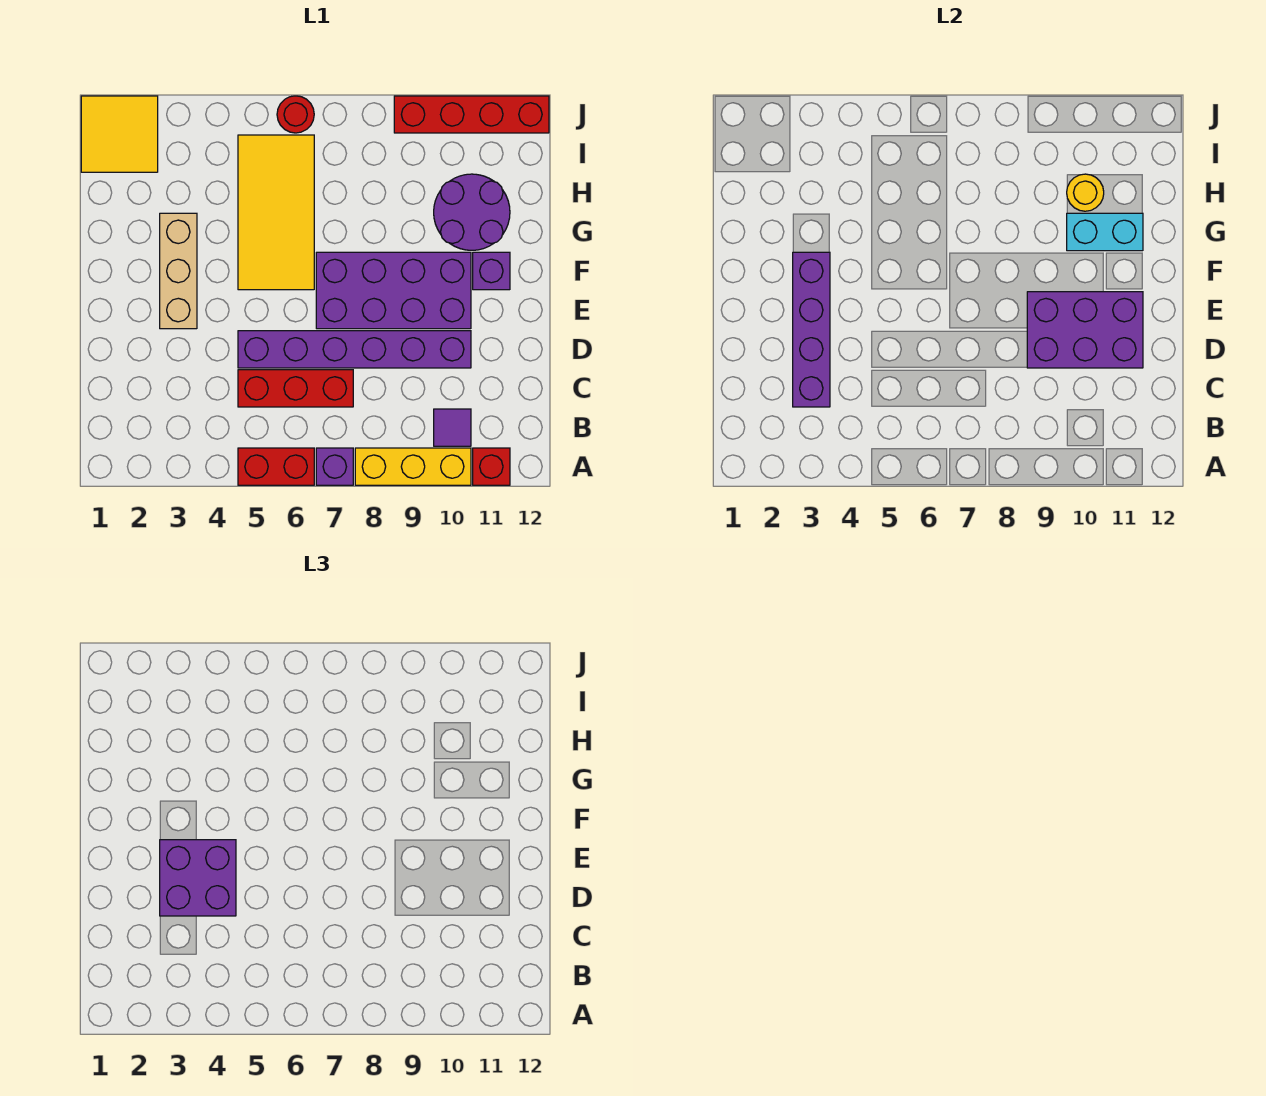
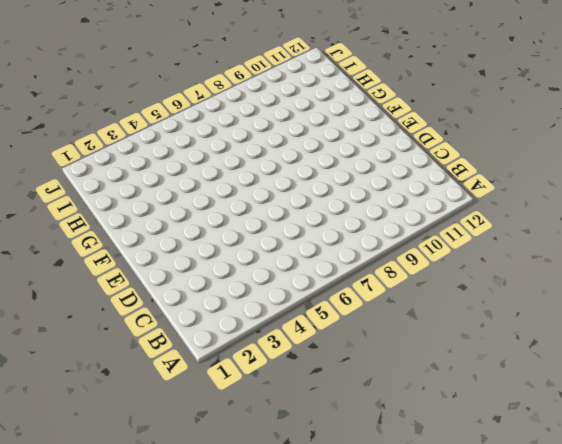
none -> red 1x2 brick [238,448,314,485]
none -> purple 1x1 brick [316,448,353,485]
none -> yellow 1x3 brick [355,448,471,485]

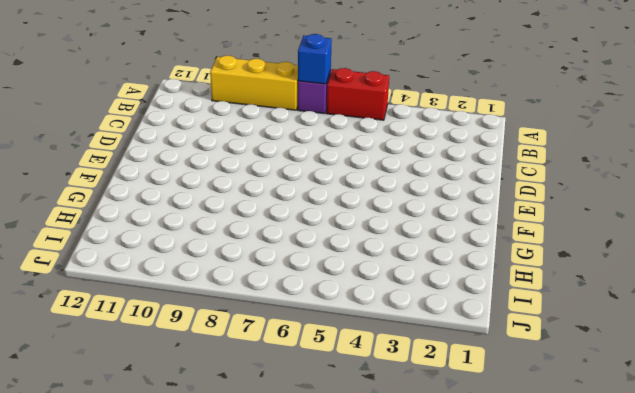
blue 1x1 brick [298,34,332,84] -> none
none -> red 1x1 brick [473,448,510,485]
none -> purple 1x1 tile [434,409,471,446]
none -> red 1x3 brick [238,370,353,407]

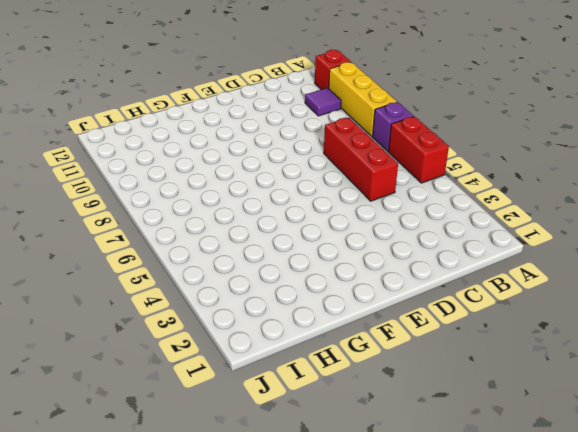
none -> purple 1x6 brick [238,331,471,368]
none -> tan 1x3 brick [160,213,197,329]
none -> purple 2x4 brick [316,252,471,329]

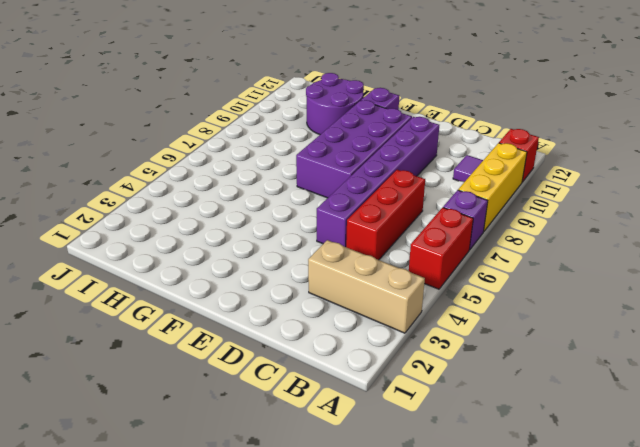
tan 1x3 brick [308,240,425,333] -> tan 1x3 brick moved to [160,213,197,329]
none -> yellow 2x4 tile [238,135,314,290]
none -> yellow 2x2 tile [81,96,158,172]
none -> red 1x1 round brick [277,96,314,133]

